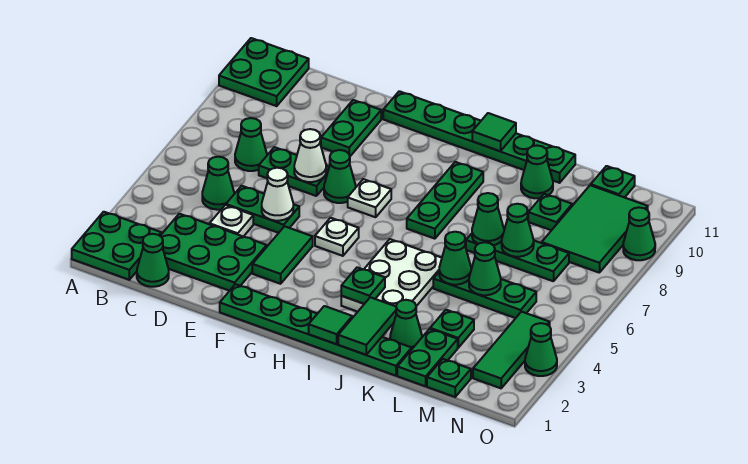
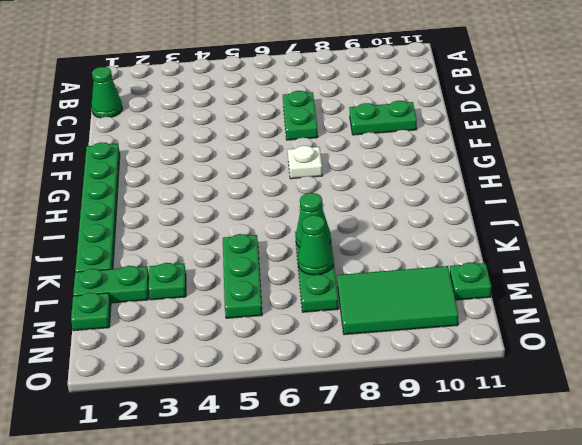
none -> green 2x2 plate [72,212,161,280]
none -> green 2x2 plate [219,38,309,106]
none -> green 2x3 plate [161,214,267,291]
none -> green 1x1 cone [202,157,234,210]

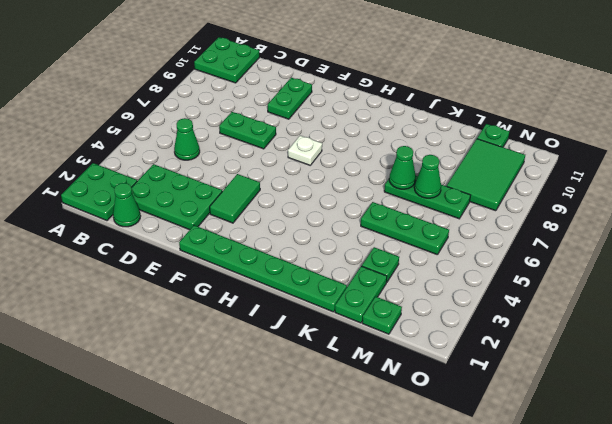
none -> green 1x1 cone [235,118,267,171]
none -> white 1x1 plate [210,205,253,237]
none -> green 1x2 plate [226,186,299,233]
none -> green 1x1 cone [324,150,356,203]

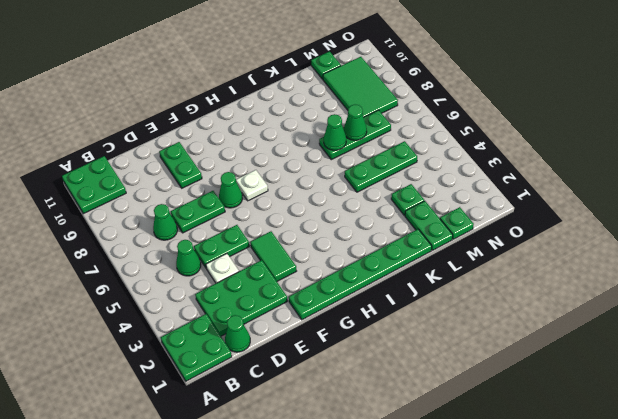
none -> green 1x6 plate [383,91,575,183]
none -> white 1x1 plate [315,218,359,256]
none -> white 2x3 plate [341,239,442,324]
none -> green 1x3 plate [407,162,483,239]

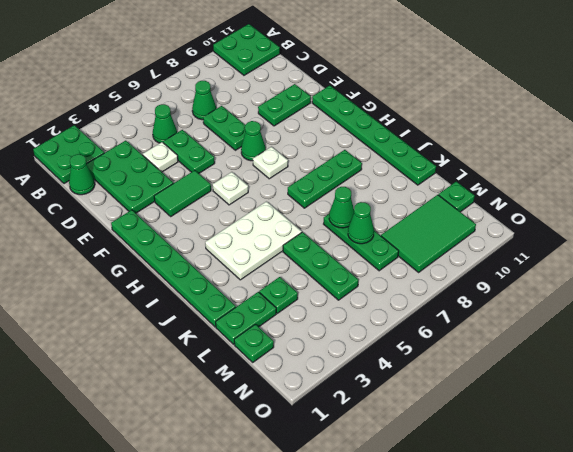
none -> green 1x1 cone [390,300,422,349]
none -> green 1x1 cone [521,146,553,198]
none -> green 1x1 plate [528,194,572,230]
none -> green 1x3 tile [473,312,550,388]

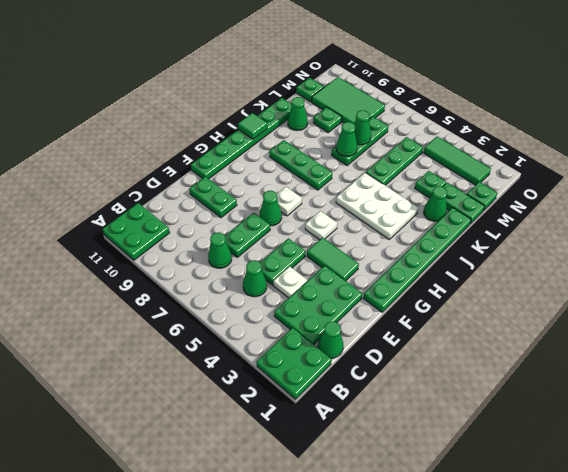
none -> green 1x1 cone [525,323,557,376]
none -> green 1x1 cone [623,207,655,260]
none -> white 1x1 cone [262,168,293,221]
none -> white 1x1 cone [294,129,326,182]

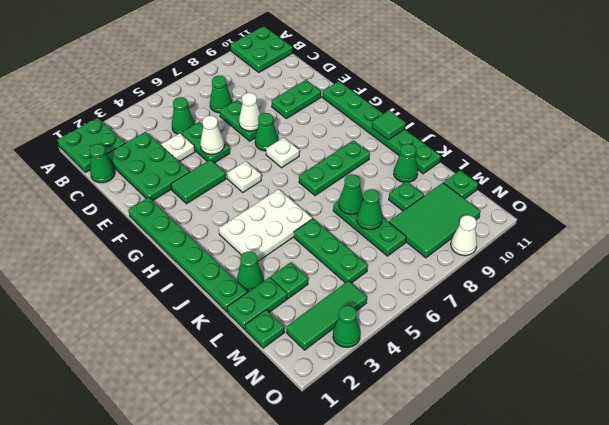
white 1x1 cone [451,215,477,256] -> green 1x1 cone [623,207,655,260]
none -> green 1x1 tile [309,306,352,344]
none -> green 1x1 plate [341,267,385,304]
none -> green 1x2 tile [338,297,396,355]
none -> green 1x1 cone [439,232,471,285]

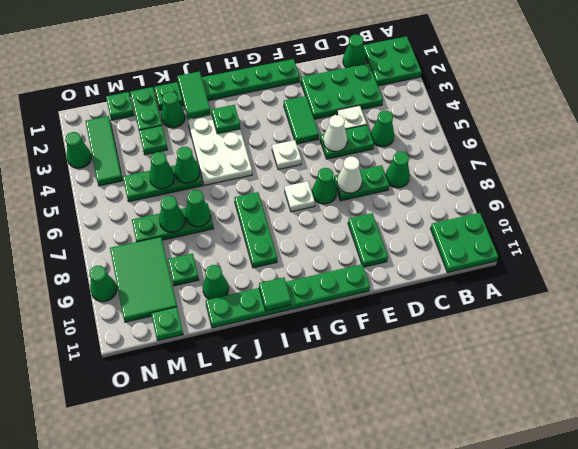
none -> green 1x1 tile [309,306,352,344]

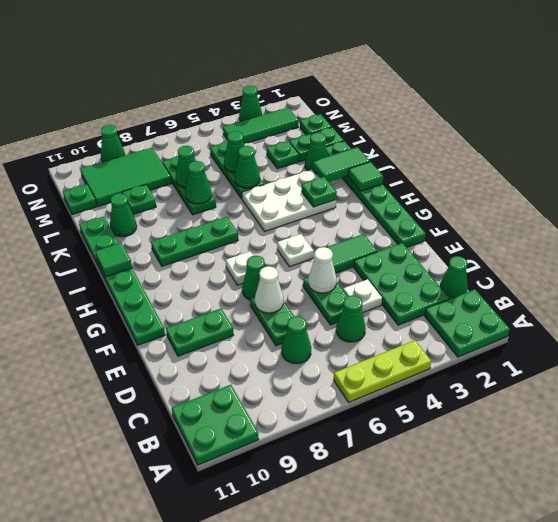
lime 1x3 plate [334,340,431,402] -> none

